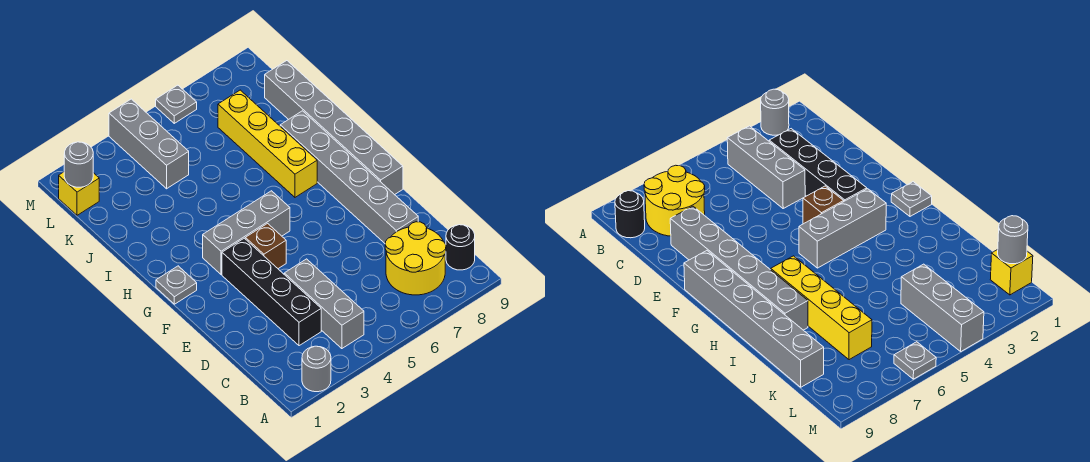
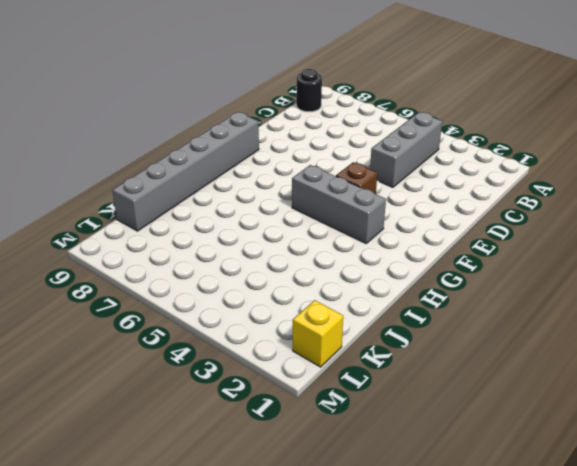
none -> grey 1x1 round brick [302,346,331,392]
none -> yellow 2x2 round brick [385,222,446,295]
none -> black 1x4 brick [222,238,321,346]

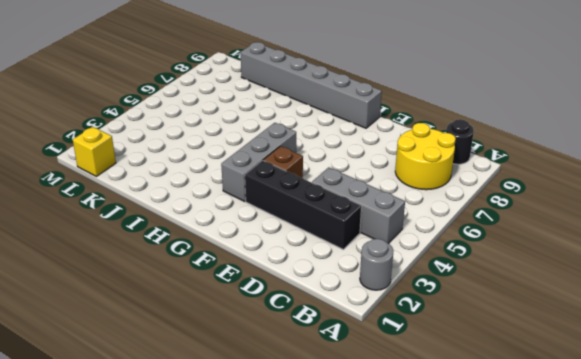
none -> grey 1x6 brick [280,111,418,243]
none -> grey 1x1 plate [156,266,197,304]
none -> yellow 1x4 brick [218,90,317,197]

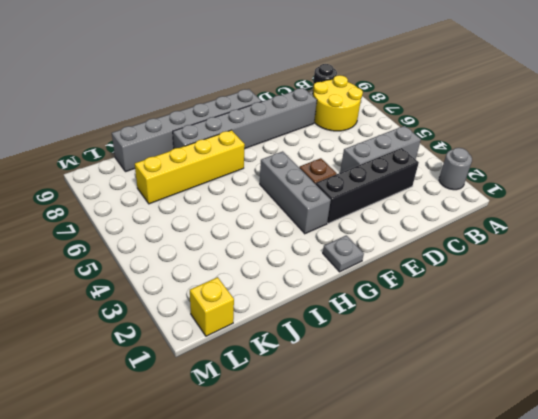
none -> grey 1x3 brick [109,99,189,189]
none -> grey 1x1 plate [156,85,197,123]
none -> grey 1x1 round brick [64,142,93,187]

